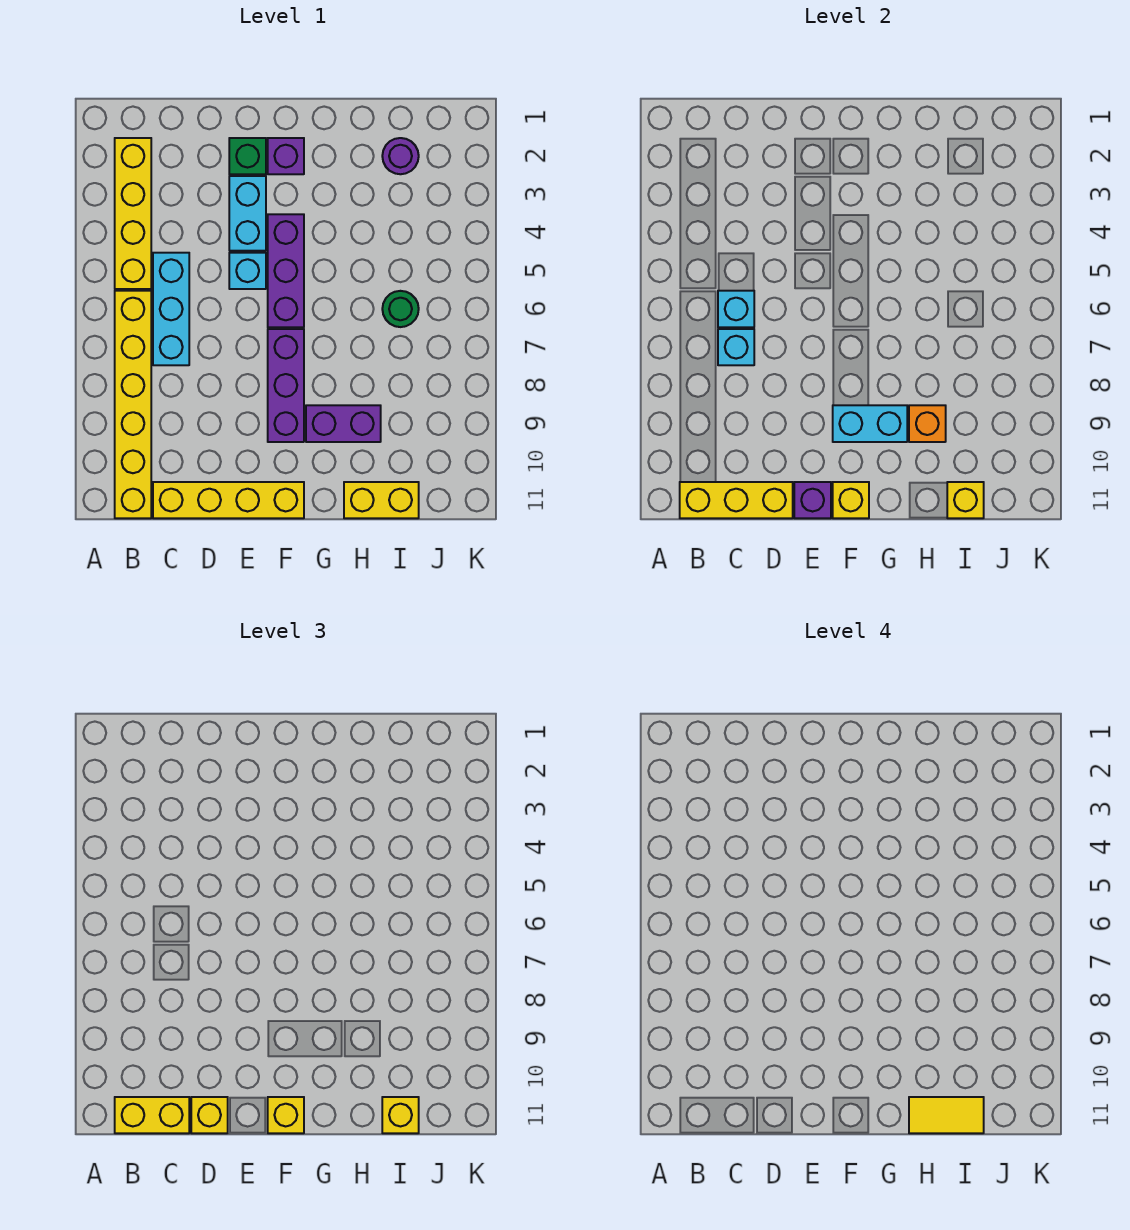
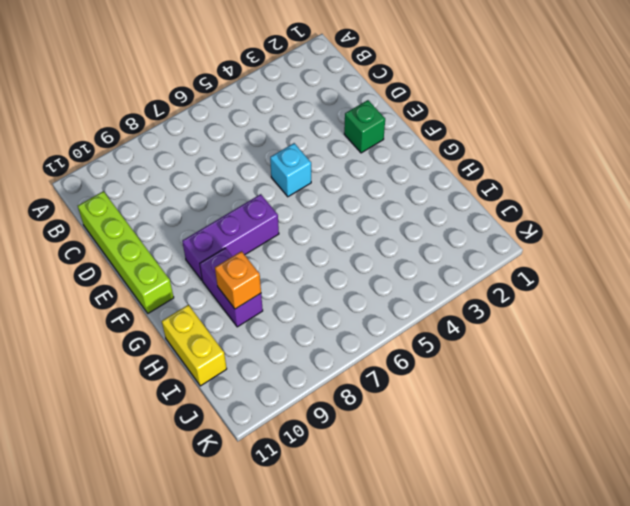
lime 1x4 brick [78,191,174,313] -> yellow 1x4 brick [153,482,304,518]
none -> yellow 1x4 brick [115,138,151,289]
none -> yellow 1x6 brick [115,291,151,518]
none -> cyan 1x3 brick [153,253,189,365]

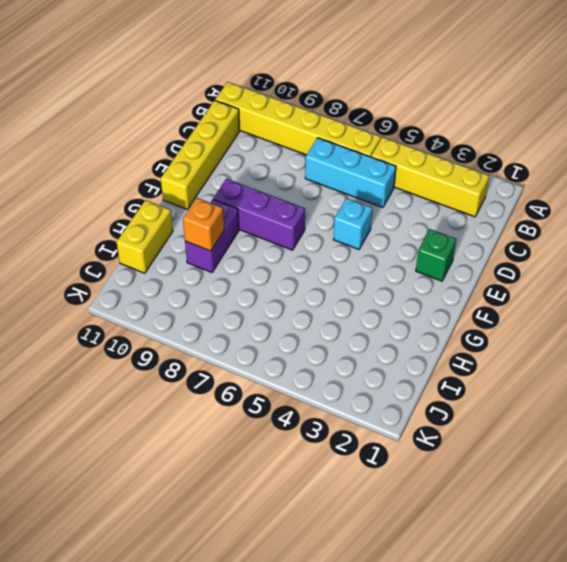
none -> cyan 1x2 brick [229,176,266,251]
none -> purple 1x1 brick [268,138,304,174]
none -> purple 1x3 brick [268,214,304,327]

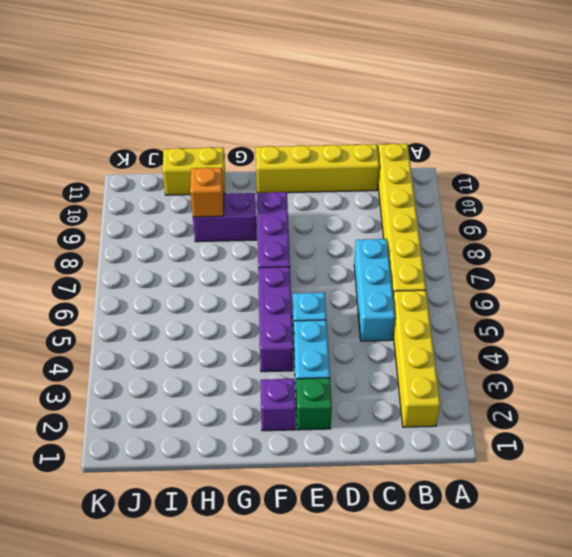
none -> purple 1x1 round brick [382,138,419,174]
none -> green 1x1 round brick [382,291,419,327]
none -> yellow 1x3 brick [680,482,793,518]

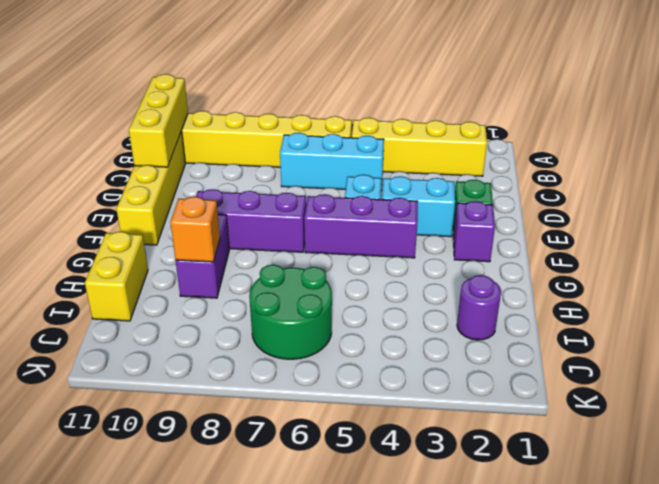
green 2x2 round brick [249,265,332,359] -> green 1x1 round brick [382,291,419,327]
none -> cyan 1x1 brick [718,291,754,327]
none -> cyan 1x1 brick [718,329,754,365]
none -> purple 1x1 brick [794,482,831,518]

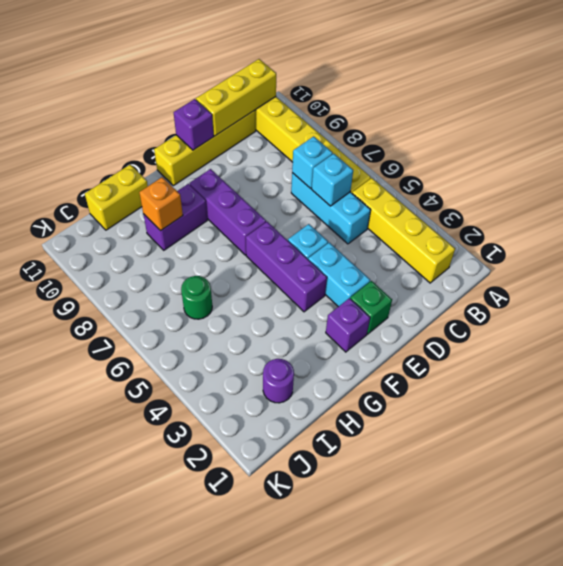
none -> cyan 1x2 brick [833,405,907,442]
none -> yellow 1x1 brick [833,482,869,518]
none -> yellow 1x1 brick [947,482,984,518]

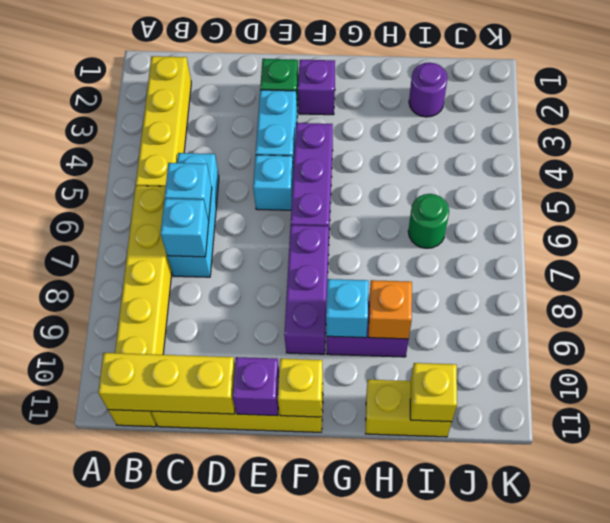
cyan 1x1 brick [326,279,369,338] -> cyan 1x2 brick [833,405,907,442]
none -> yellow 1x2 brick [115,1097,189,1133]
none -> yellow 1x1 brick [191,1097,228,1133]
none -> yellow 1x1 brick [268,1097,304,1133]

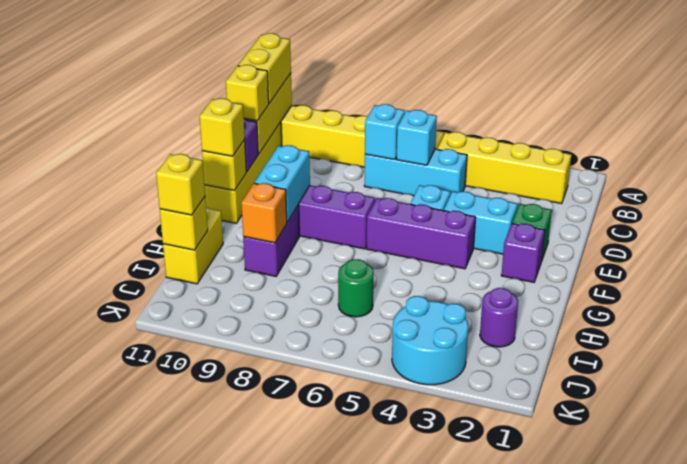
cyan 2x2 round brick [392,296,468,385] -> none
none -> yellow 1x2 tile [909,1097,984,1133]

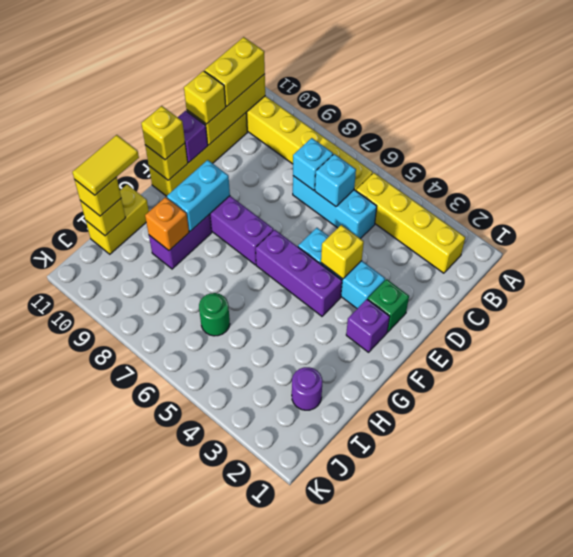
yellow 1x1 brick [321,225,364,279] -> none

